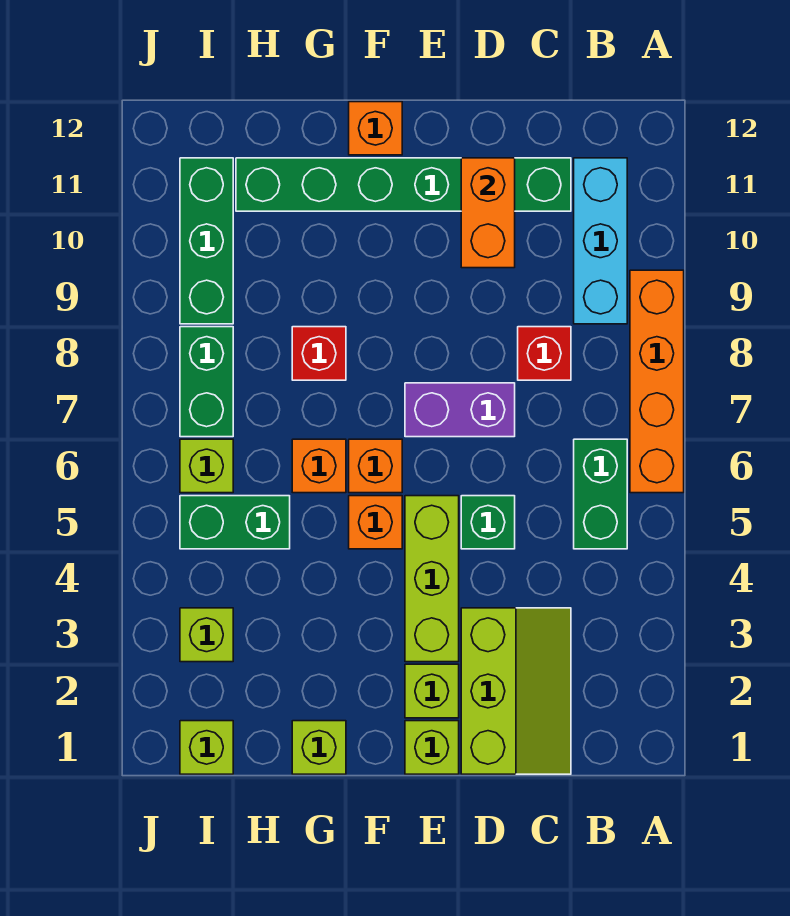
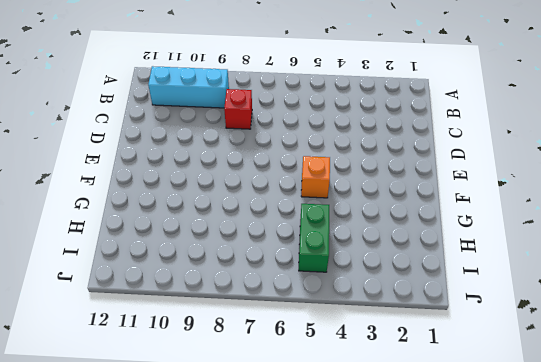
none -> orange 1x4 brick [630,270,684,493]
none -> green 1x2 brick [574,439,627,549]
none -> lime 2x3 slope [461,608,571,774]

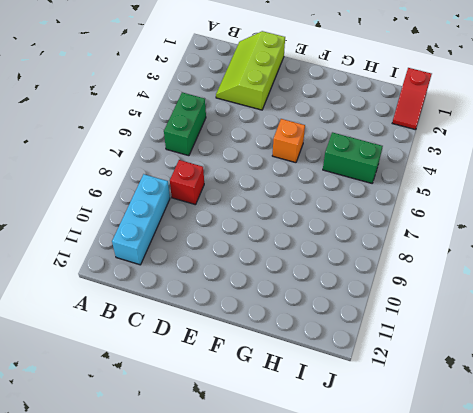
red 1x2 slope [392,68,432,130] -> none
none -> orange 1x4 brick [630,270,684,493]
none -> green 1x6 brick [236,158,571,211]
none -> green 1x1 brick [461,496,515,549]

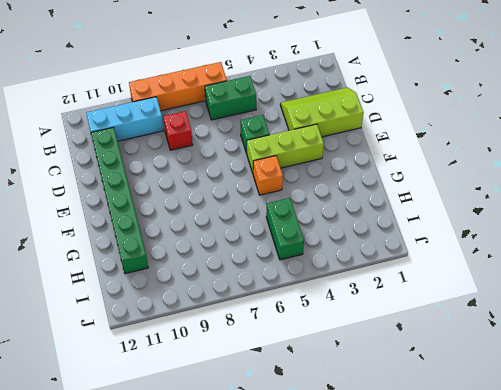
none -> purple 1x2 brick [405,383,515,437]
none -> lime 1x1 brick [405,721,459,774]
none -> lime 1x1 brick [405,664,459,718]

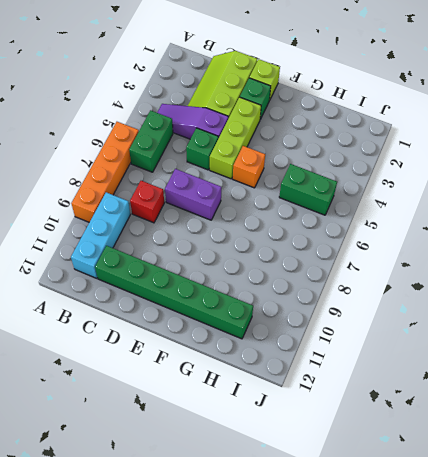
purple 1x3 slope [157,104,228,139] -> none
green 1x1 brick [240,78,271,119] -> lime 1x1 brick [405,664,459,718]
none -> orange 1x1 brick [349,439,402,493]
none -> orange 1x1 brick [349,102,402,155]
none -> lime 1x1 brick [292,721,346,774]

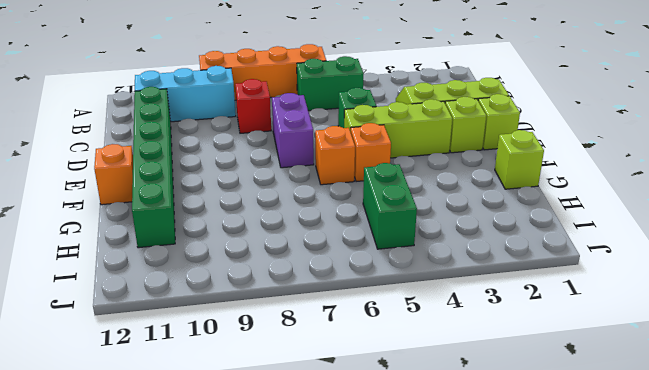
none -> orange 1x1 brick [292,439,346,493]
none -> red 1x1 brick [292,327,346,380]
none -> lime 1x1 brick [180,721,233,774]

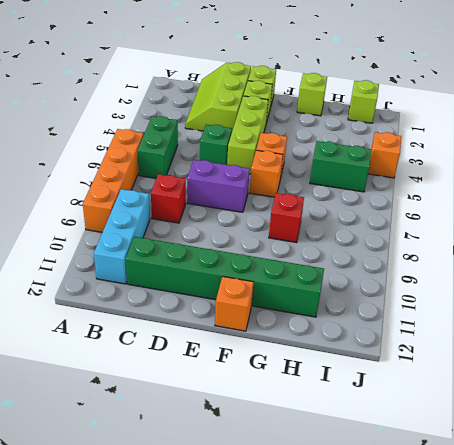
orange 1x1 brick [368,132,401,178] -> orange 1x1 brick moved to [292,439,346,493]
none -> lime 1x1 brick [180,608,233,662]
none -> lime 1x1 brick [180,439,233,493]
none -> green 1x2 brick [180,327,233,437]

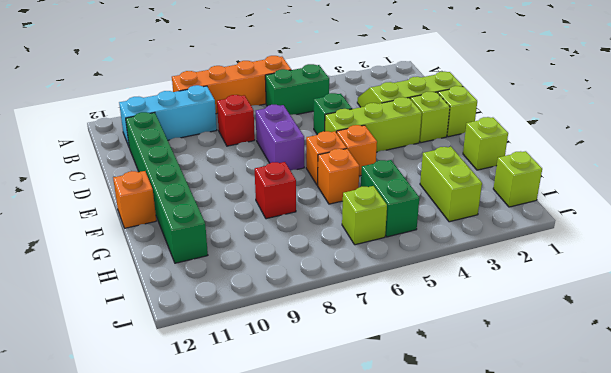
lime 1x2 brick [420,147,482,222] -> lime 1x1 brick [180,608,233,662]
none -> green 1x2 brick [180,327,233,437]
none -> green 1x3 brick [180,158,233,324]
none -> orange 1x2 brick [461,158,515,268]

